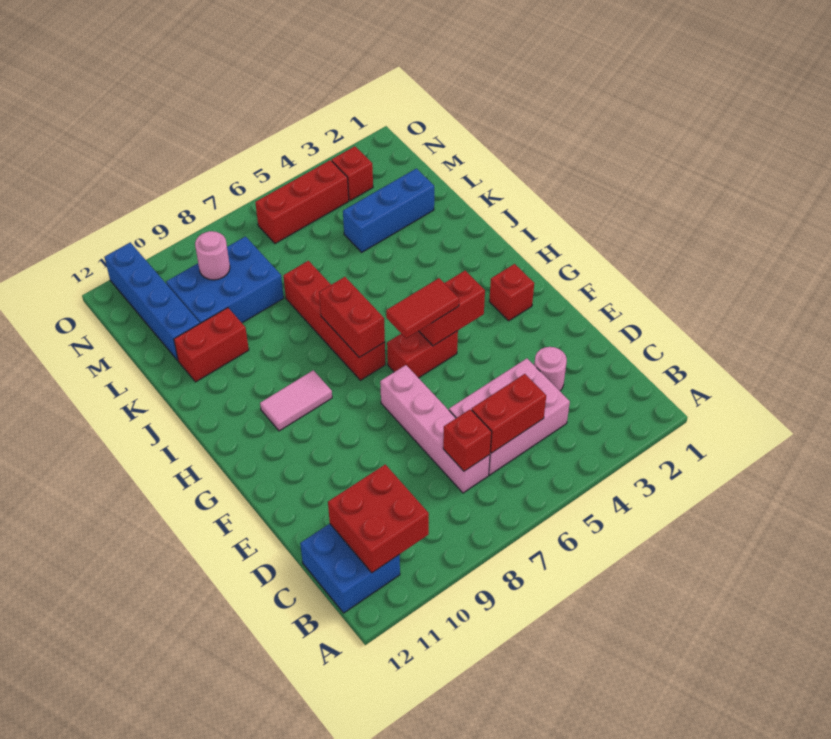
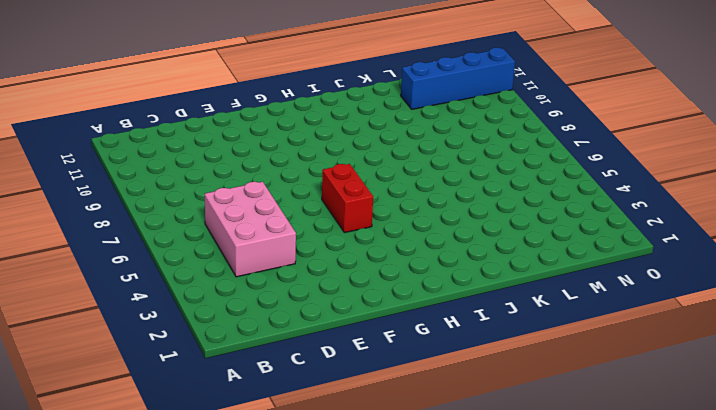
none -> blue 2x2 brick [300,524,400,613]
none -> pink 1x4 brick [380,365,490,493]
none -> pink 1x1 round brick [534,347,567,391]

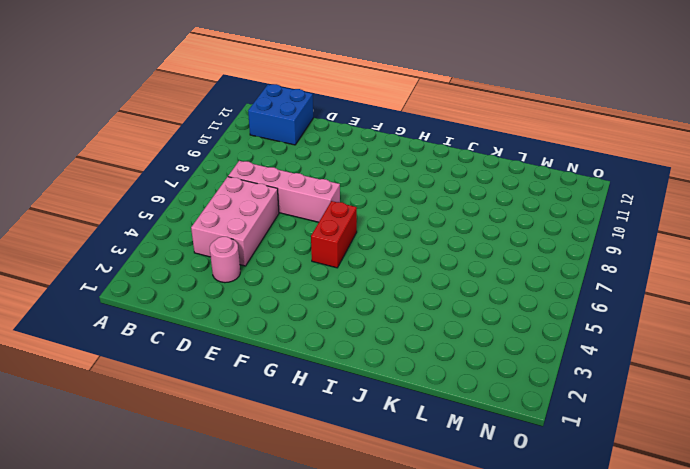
none -> red 1x1 brick [489,264,534,321]
none -> red 1x4 brick [283,261,385,380]
none -> pink 1x2 tile [260,370,332,431]

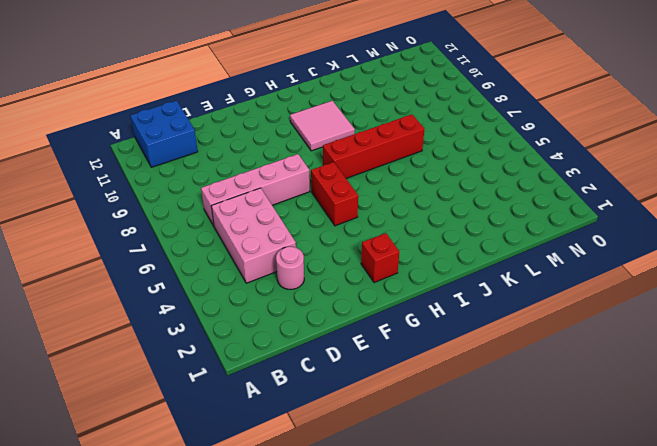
pink 2x2 tile [290,101,355,151] -> pink 1x2 tile [260,370,332,431]
none -> red 1x2 brick [174,308,249,382]
none -> blue 1x3 brick [343,168,434,252]
none -> blue 2x3 brick [166,237,284,323]

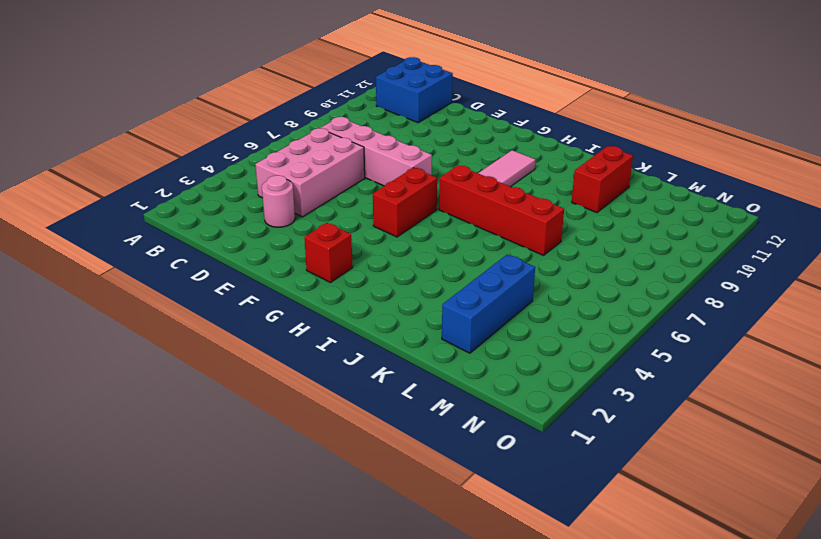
none -> blue 2x3 brick [166,237,284,323]
none -> blue 1x4 brick [104,242,200,360]
none -> red 1x1 brick [332,146,373,201]

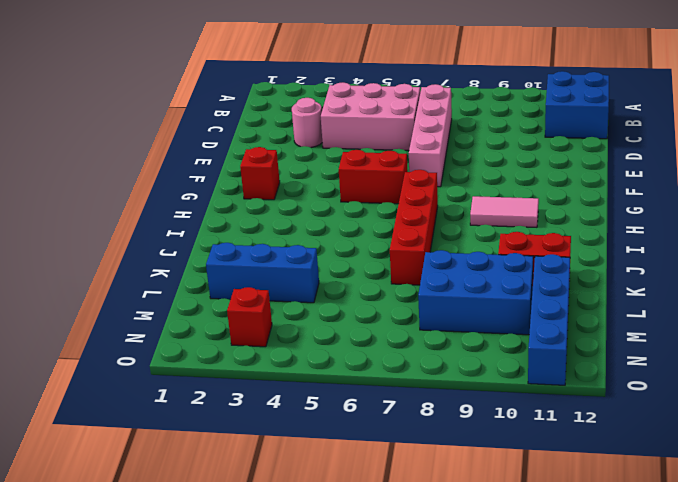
none -> red 1x3 brick [255,160,349,244]
none -> red 2x2 brick [328,464,429,573]
none -> red 1x2 brick [472,374,546,453]

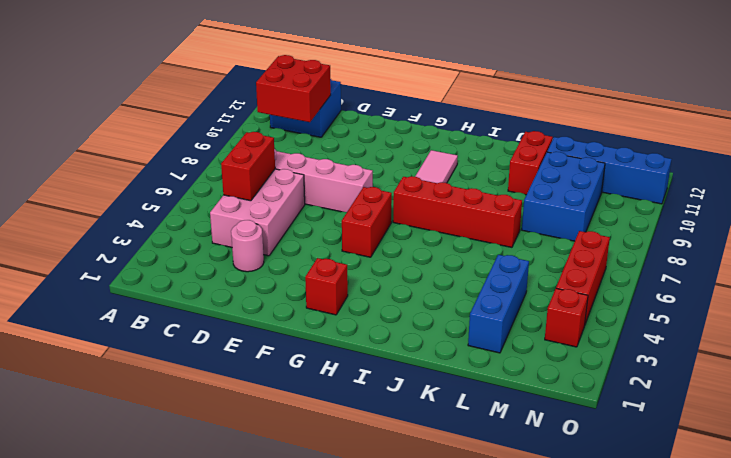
none -> red 1x1 brick [443,409,492,471]
none -> red 1x2 brick [419,271,485,346]
none -> red 1x2 brick [319,277,385,357]

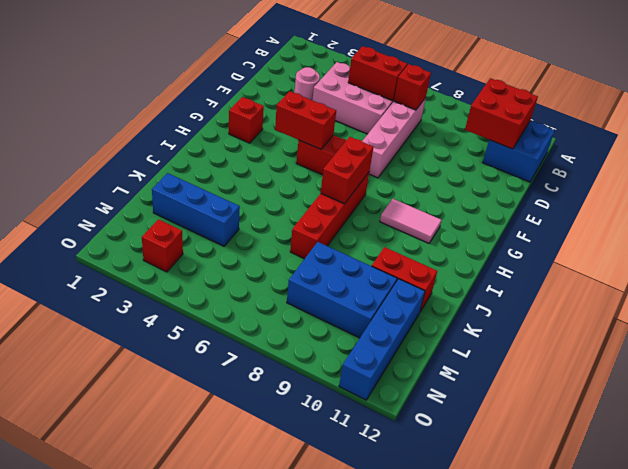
none -> red 1x3 brick [255,160,349,244]
none -> pink 1x1 round brick [195,231,230,280]
none -> red 1x2 tile [386,278,459,338]

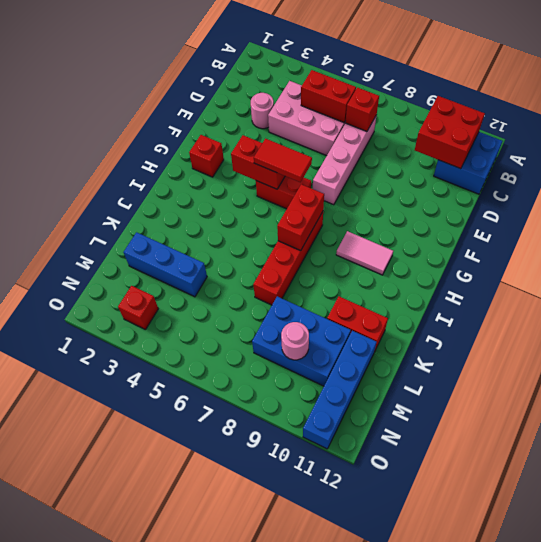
none -> red 1x3 brick [255,160,349,244]

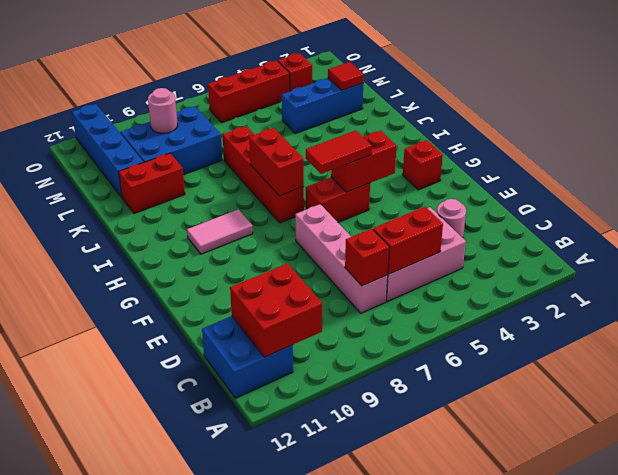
red 1x1 tile [328,62,364,90] -> none

